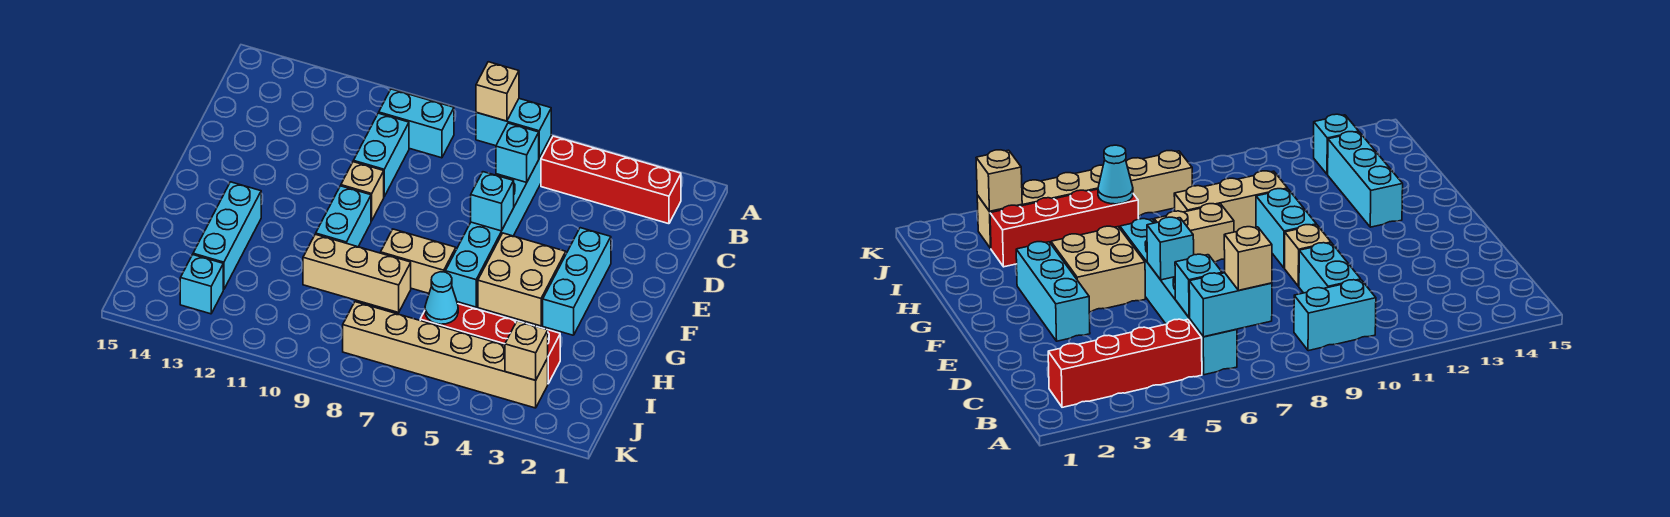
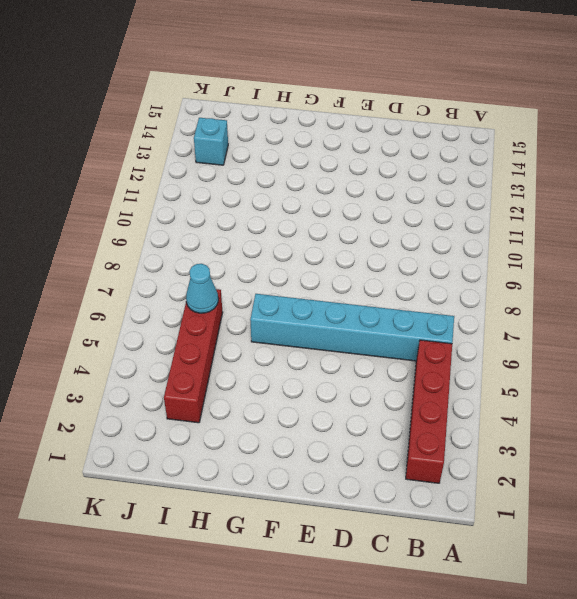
none -> cyan 1x2 brick [379,89,454,158]
none -> cyan 1x2 brick [353,113,409,196]
none -> cyan 1x3 brick [543,228,611,335]

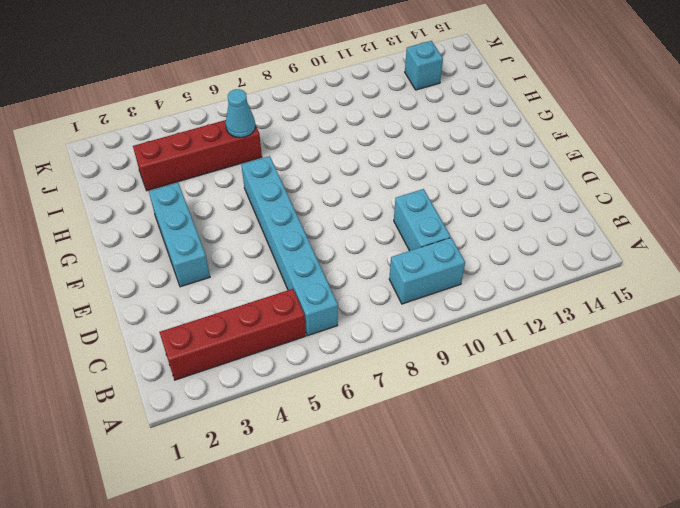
none -> tan 1x1 brick [341,162,384,221]
none -> tan 2x2 brick [478,233,566,326]
none -> cyan 1x2 brick [316,186,371,247]

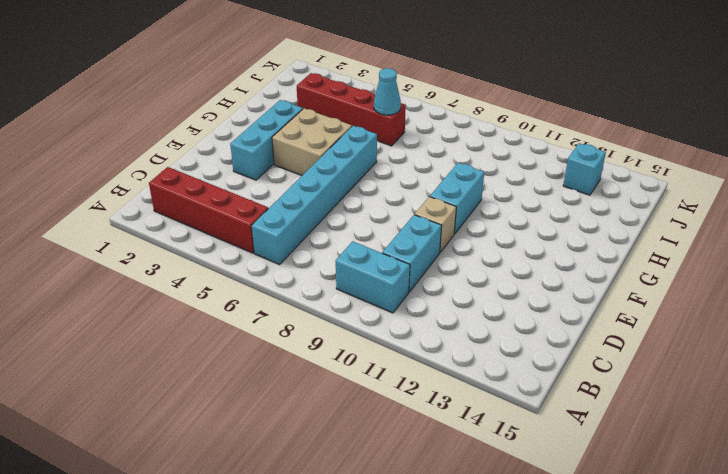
none -> tan 1x2 brick [381,229,456,293]
none -> cyan 1x3 brick [193,182,261,290]
none -> tan 1x3 brick [303,234,411,312]

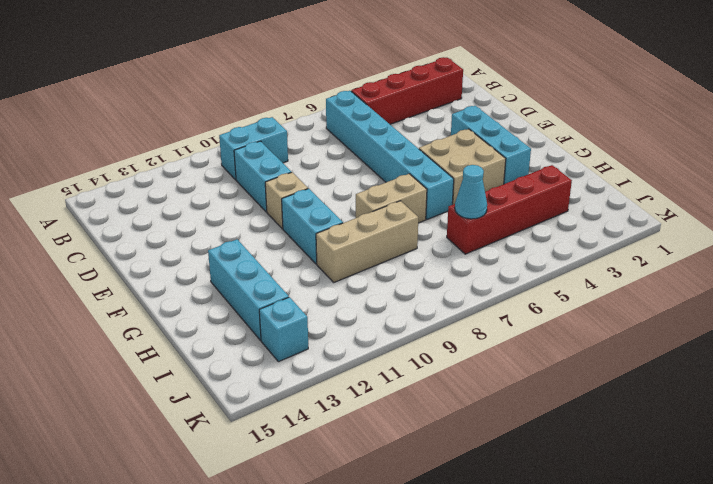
none -> tan 1x6 brick [343,302,548,408]
none -> cyan 1x2 brick [476,99,551,158]
none -> cyan 1x1 brick [496,123,539,182]

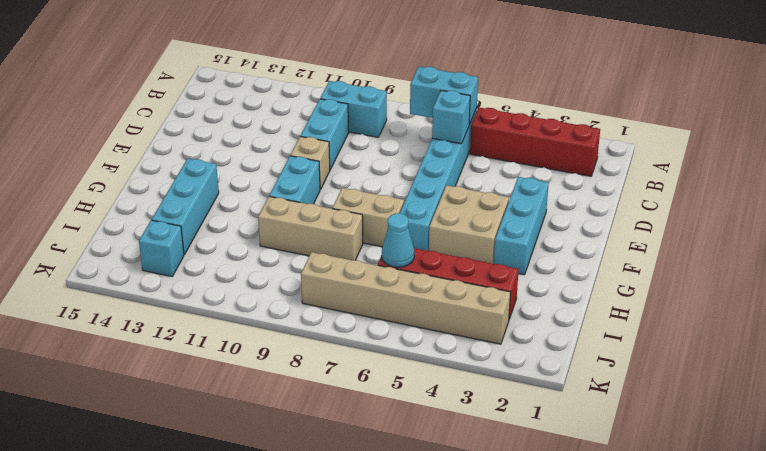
none -> cyan 1x1 brick [471,172,514,231]
none -> tan 1x1 brick [505,321,548,380]
none -> tan 1x1 brick [476,62,519,121]

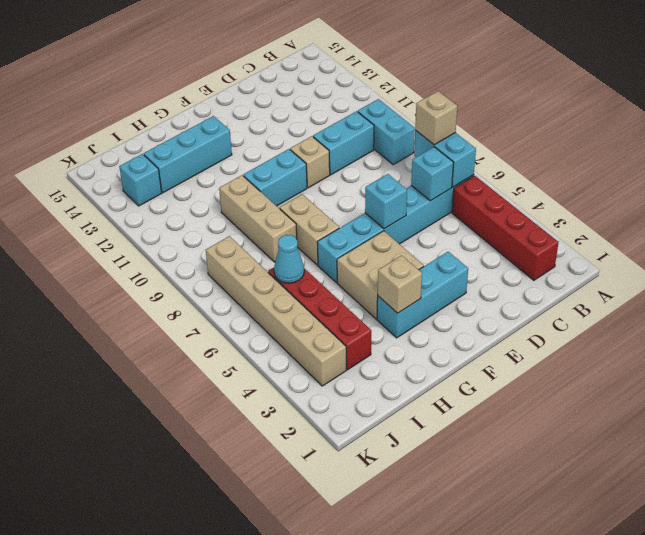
tan 1x1 brick [378,255,422,313] -> tan 1x1 brick moved to [505,321,548,380]

